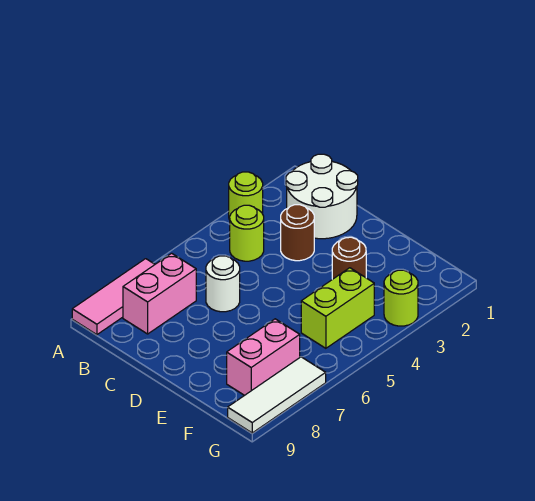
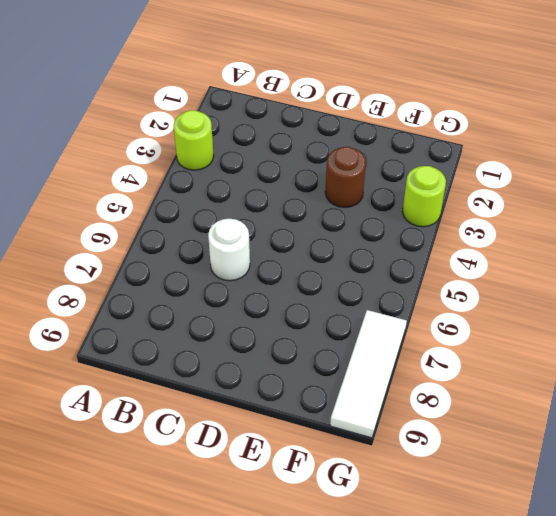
none -> pink 1x3 tile [72,259,155,335]
none -> white 2x2 round brick [286,154,358,239]
none -> lime 1x1 round brick [230,205,264,261]

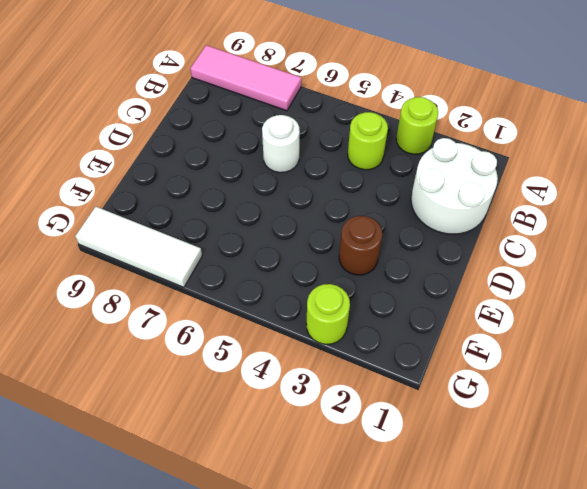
none -> pink 1x2 brick [123,253,196,334]
none -> brown 1x1 round brick [281,205,314,261]
none -> lime 1x2 brick [301,268,374,348]

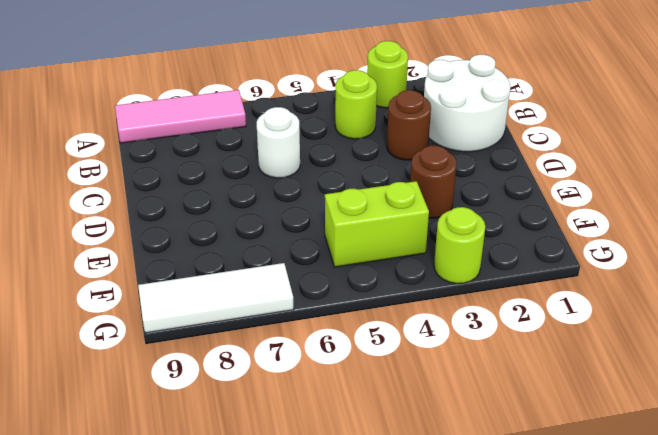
none -> pink 1x2 brick [123,253,196,334]
none -> pink 1x2 brick [227,319,300,395]

